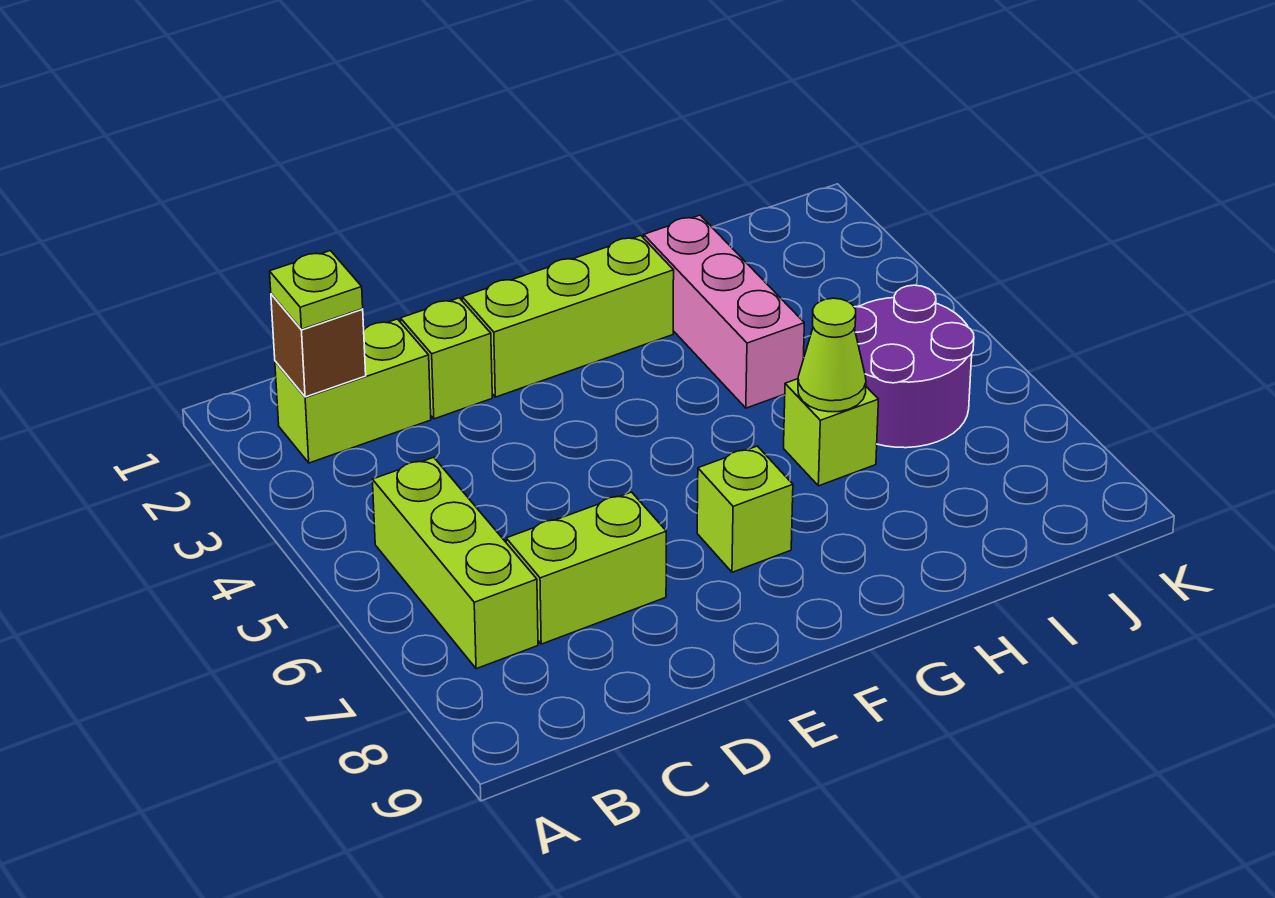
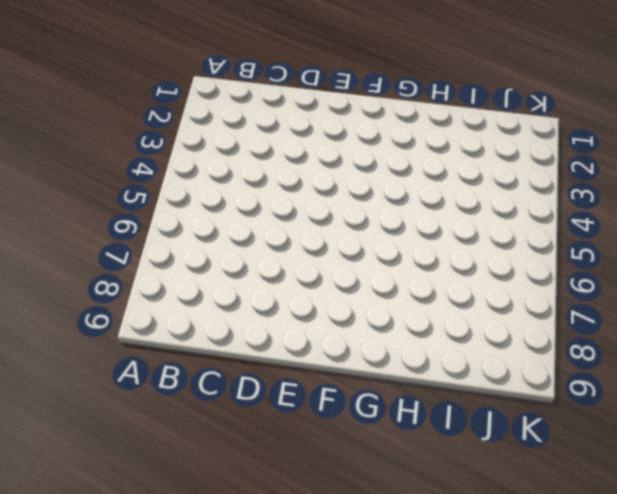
none -> lime 1x2 brick [275,319,431,463]
none -> lime 1x3 brick [372,457,538,669]
none -> lime 1x2 brick [506,492,666,644]

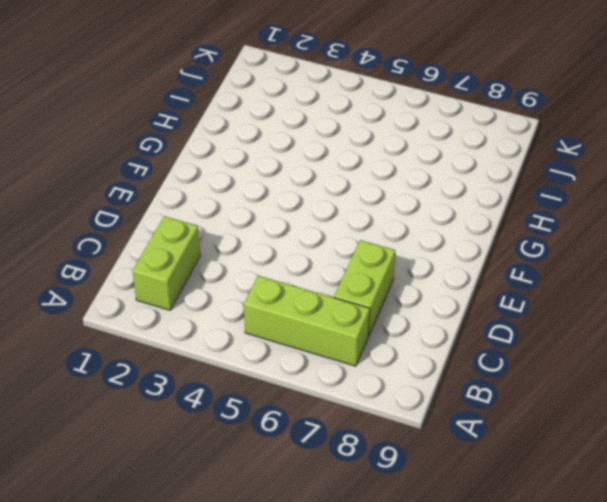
none -> lime 1x1 brick [401,298,492,419]
none -> lime 1x3 brick [462,236,674,397]
none -> lime 1x1 brick [697,446,793,572]

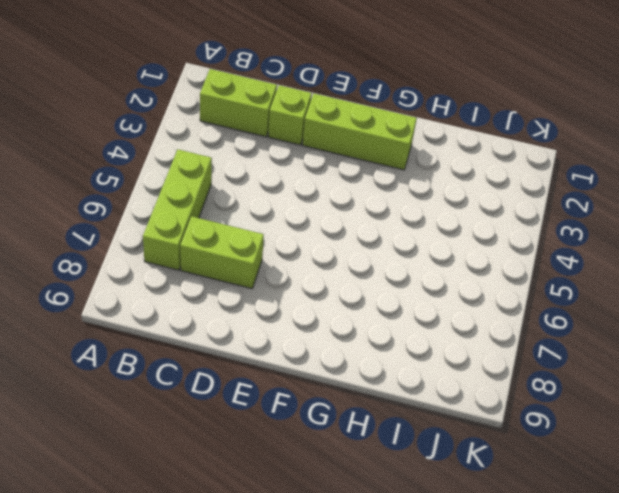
none -> lime 1x1 brick [697,446,793,572]
none -> pink 1x3 brick [644,215,804,408]
none -> lime 1x1 brick [784,379,879,486]

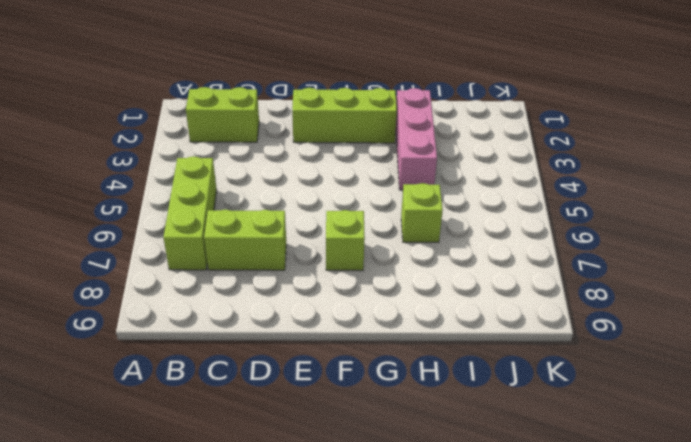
none -> lime 1x1 brick [401,298,492,419]
none -> purple 2x2 round brick [854,285,974,448]
none -> brown 1x1 brick [271,294,366,397]

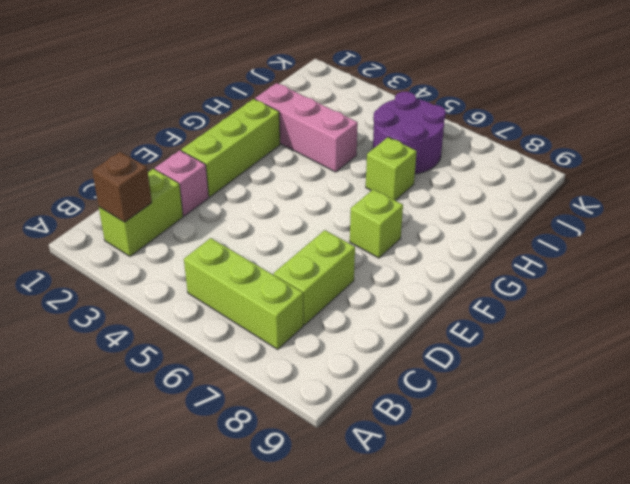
pink 1x1 brick [155,150,209,216] -> lime 1x1 brick [401,298,492,419]
none -> lime 1x1 cone [798,298,866,412]
none -> lime 1x1 plate [270,251,363,329]

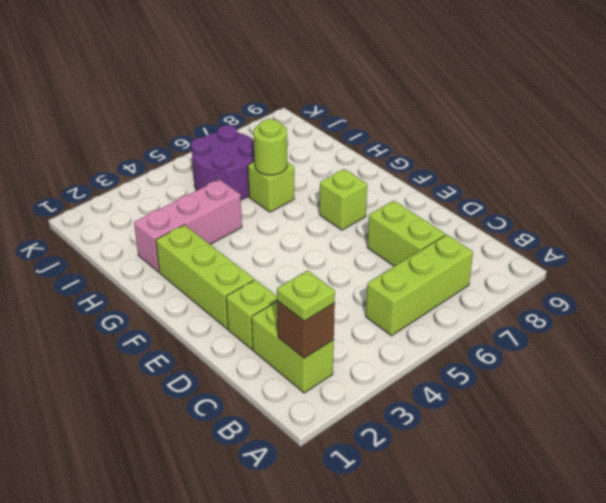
lime 1x1 round brick [253,119,287,175] -> lime 1x1 cone [798,298,866,412]

